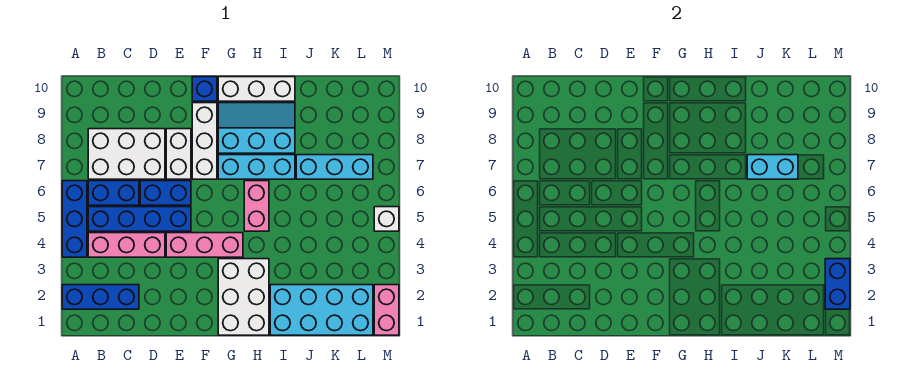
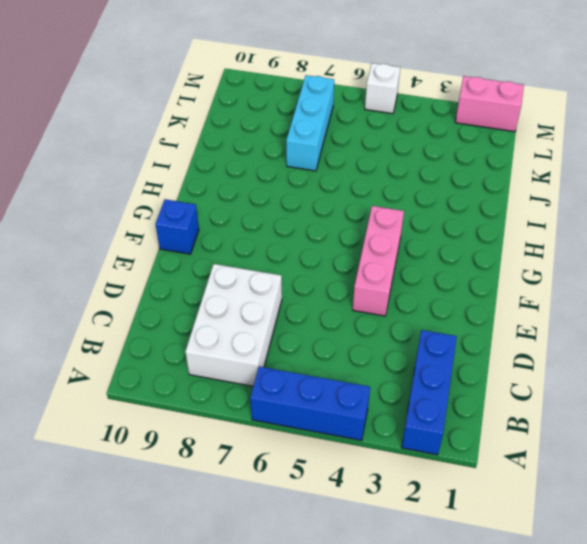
none -> pink 1x3 brick [88,233,165,257]
none -> blue 1x4 brick [88,207,191,231]
none -> blue 1x2 brick [88,181,139,205]

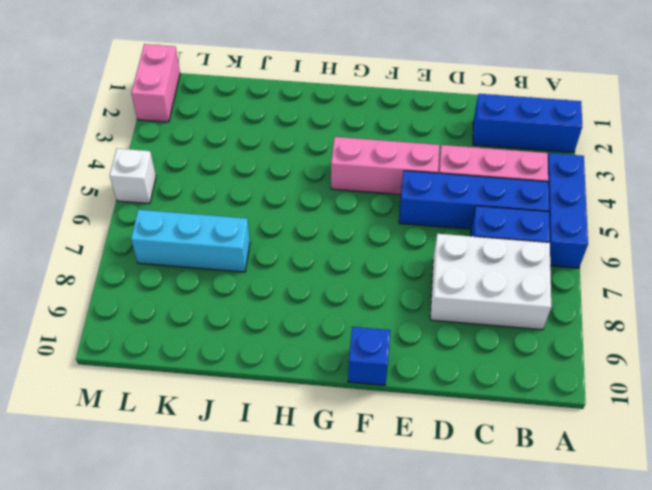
none -> blue 1x2 brick [140,181,191,205]
none -> white 1x2 brick [166,129,191,179]
none -> white 1x3 brick [192,103,217,179]

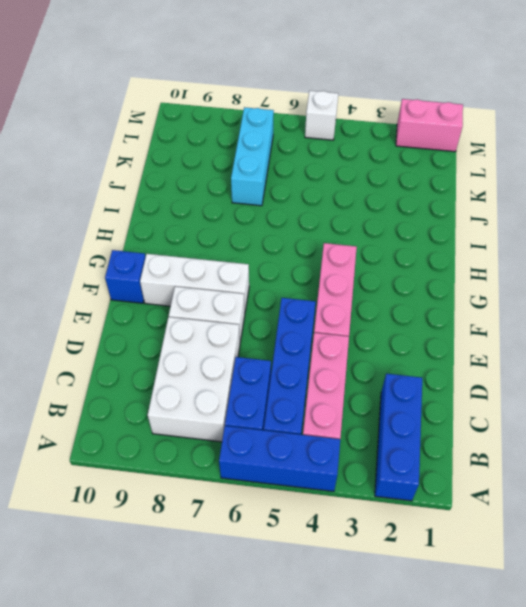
none -> blue 1x2 brick [140,181,191,205]
none -> white 2x3 brick [218,259,269,335]
none -> cyan 1x3 brick [218,155,295,179]

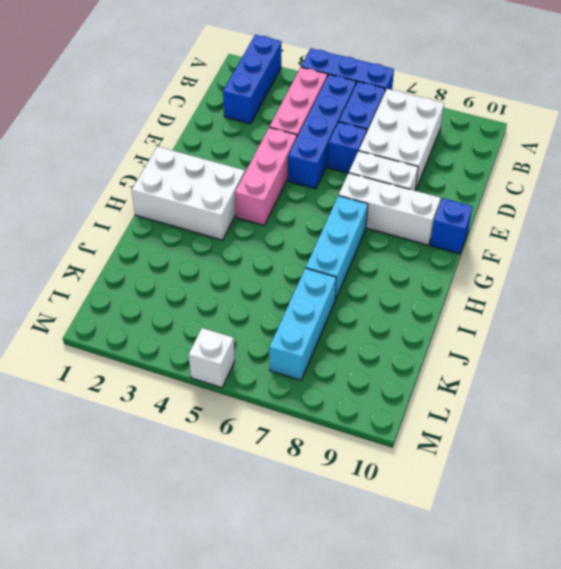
blue 1x1 brick [328,122,367,173] -> blue 1x2 brick [140,181,191,205]
none -> cyan 2x3 slope [218,103,295,153]
none -> white 1x3 brick [218,77,295,101]
none -> pink 1x2 brick [244,181,269,231]

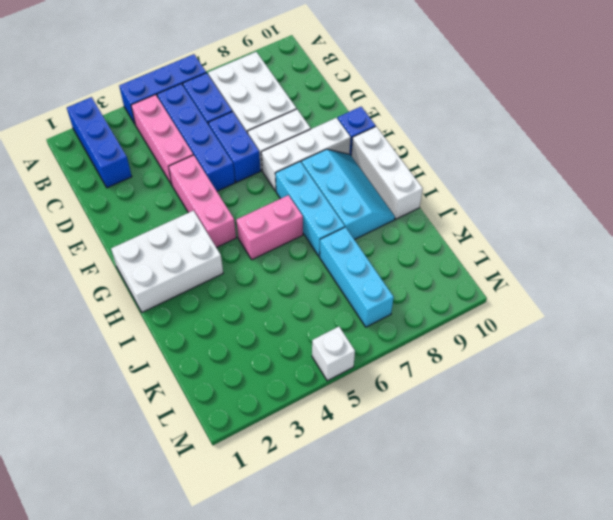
none -> cyan 2x4 brick [270,285,373,335]
none -> pink 1x2 brick [374,285,399,335]
none -> cyan 1x2 brick [747,155,798,179]

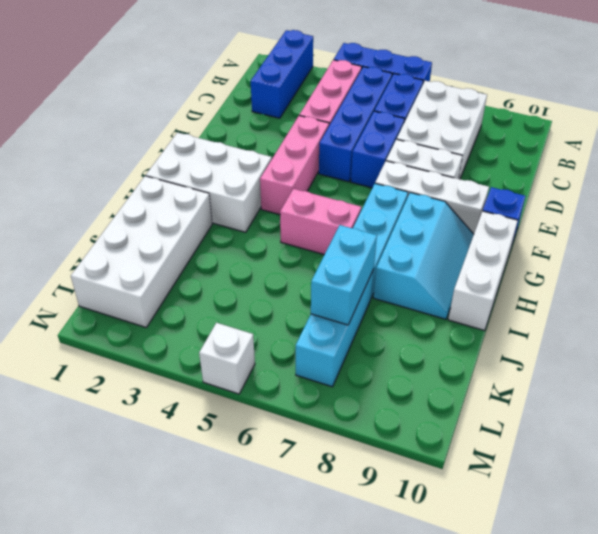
white 2x4 brick [71,176,212,327] -> cyan 2x4 brick [270,285,373,335]
none -> pink 1x2 brick [374,285,399,335]
none -> blue 1x2 brick [825,259,850,309]

